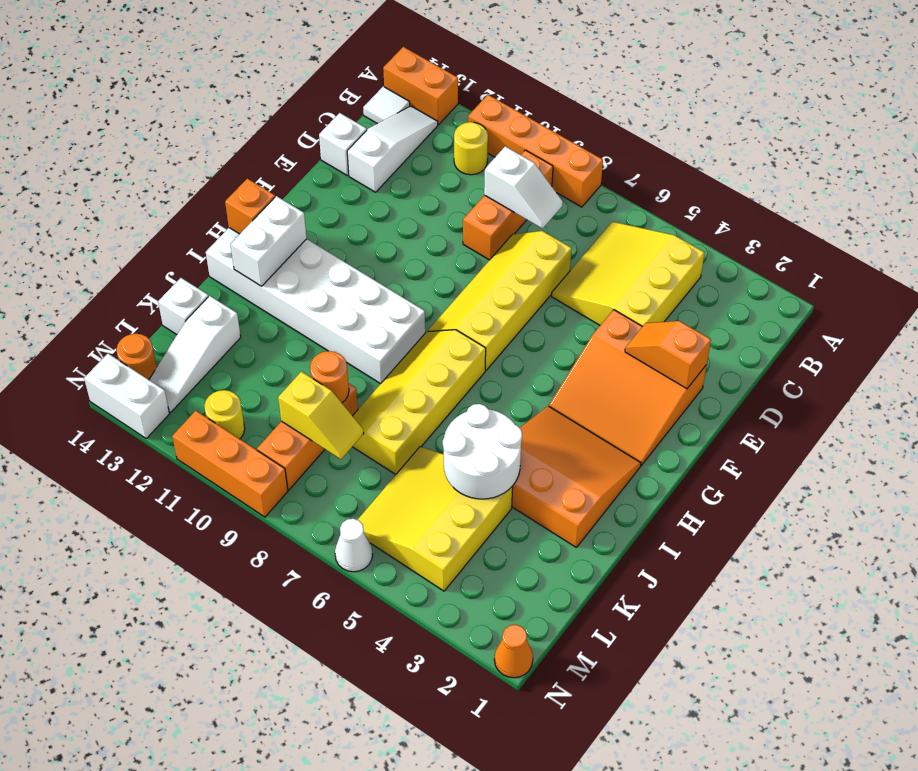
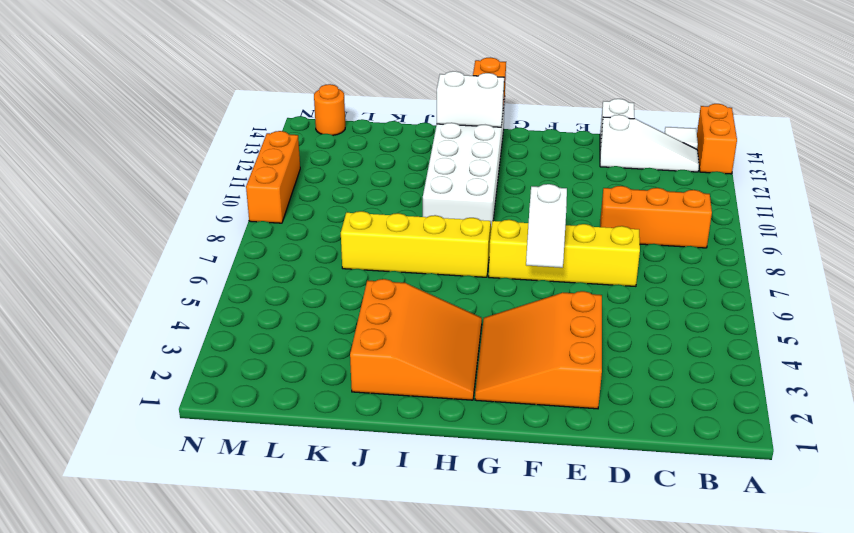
white 1x2 slope [526,184,567,268] -> white 1x2 slope moved to [484,146,563,228]
none -> orange 1x4 brick [468,95,603,207]
none -> yellow 3x3 slope [552,222,704,326]
none -> yellow 1x1 round brick [454,122,488,175]
none -> yellow 3x3 slope [358,447,513,591]

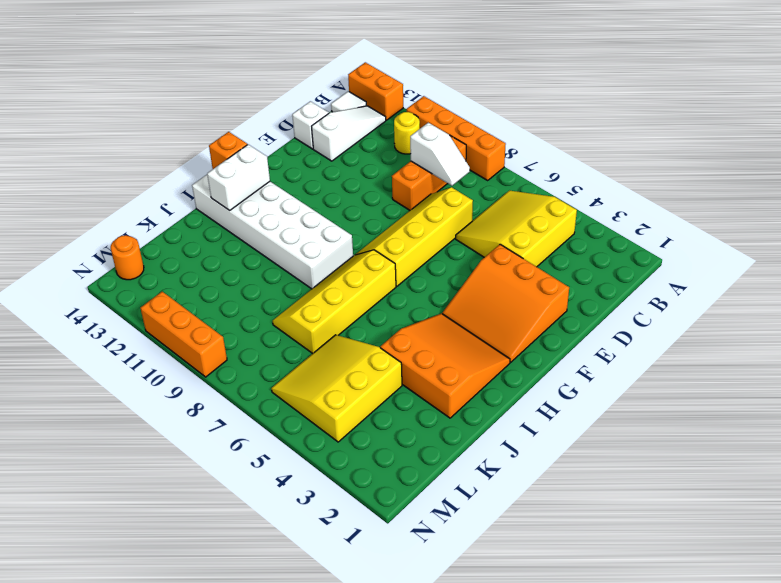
none -> orange 1x3 brick [257,383,358,490]
none -> white 1x3 slope [149,296,241,412]
none -> white 1x1 brick [158,278,208,334]
none -> yellow 1x1 round brick [204,390,245,439]

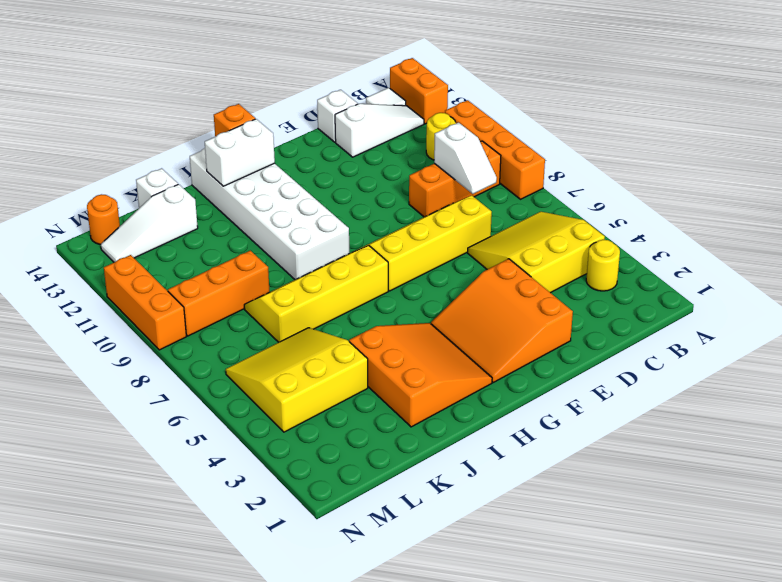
yellow 1x1 round brick [586,240,620,291] -> yellow 1x1 round brick moved to [204,390,245,439]
none -> orange 1x1 cone [494,625,533,678]
none -> white 1x1 cone [335,519,373,572]
none -> white 1x2 brick [84,354,170,438]
none -> orange 1x2 slope [625,321,711,389]

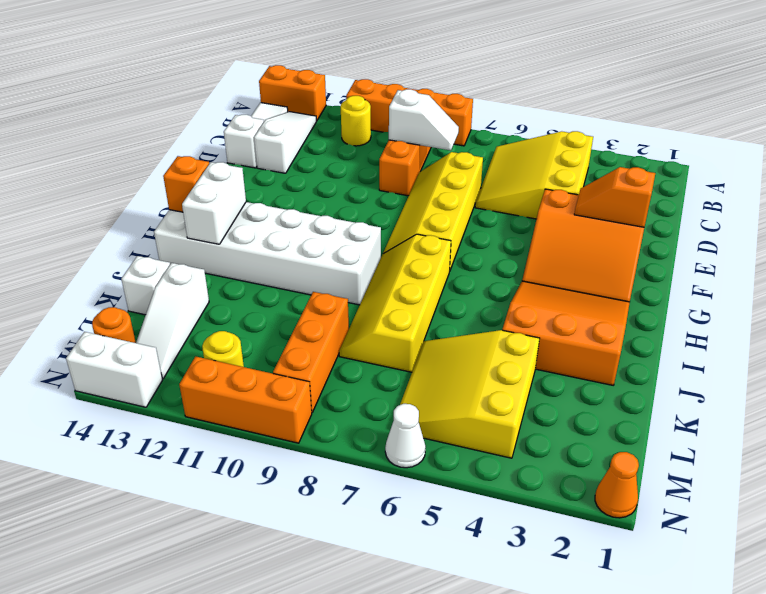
none -> white 2x2 round brick [443,404,522,499]
none -> orange 1x1 round brick [310,351,349,403]
none -> yellow 1x2 slope [278,372,364,459]

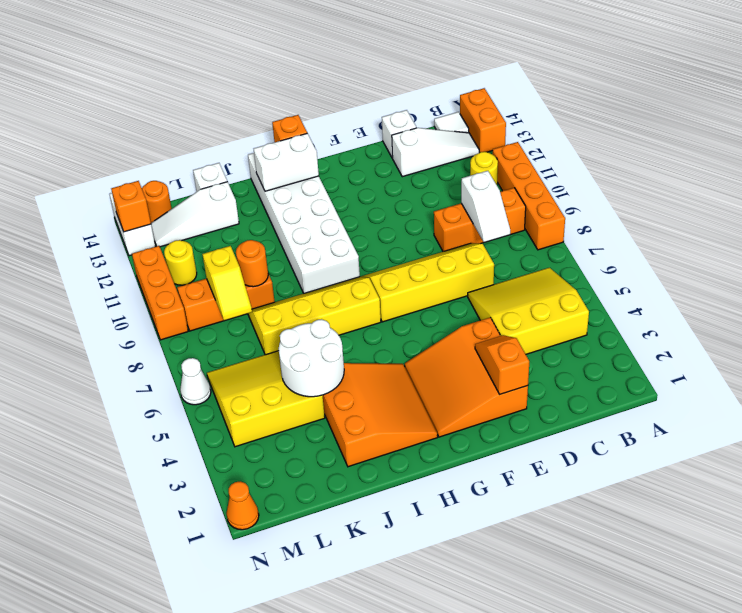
orange 1x1 brick [111,181,151,232] -> none

